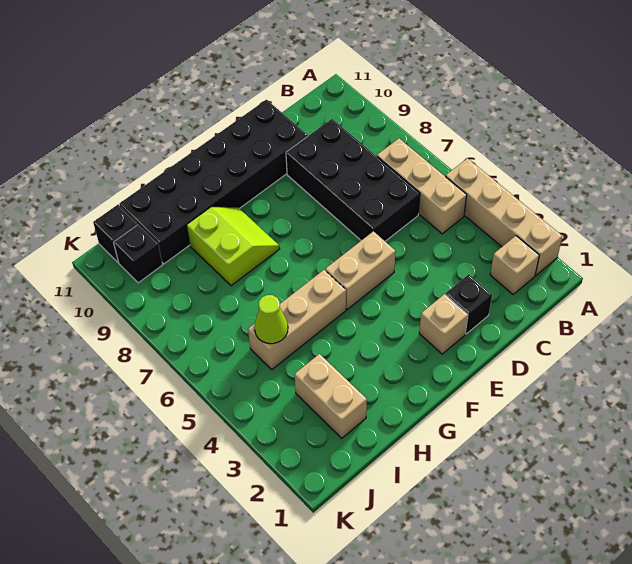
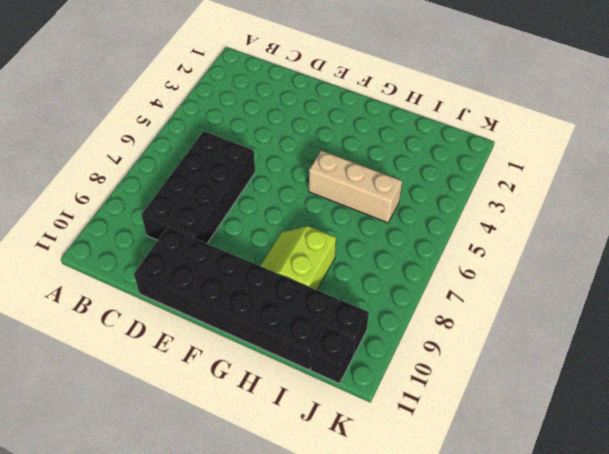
none -> tan 1x4 brick [445,158,562,275]
none -> tan 1x1 brick [490,236,539,294]
none -> tan 1x3 brick [377,139,467,234]

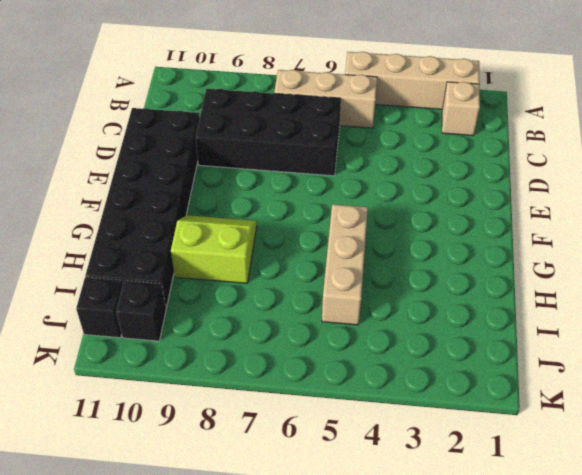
none -> black 1x1 brick [446,274,492,334]
none -> tan 1x1 brick [419,294,468,354]
none -> tan 1x2 brick [325,231,396,309]

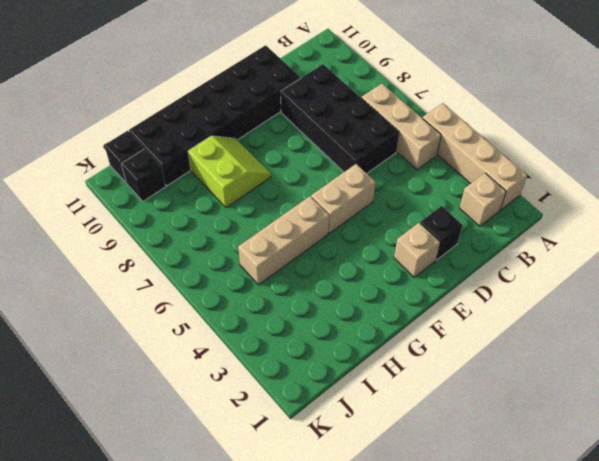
none -> tan 1x2 brick [294,354,367,438]
none -> lime 1x1 cone [254,295,288,344]

